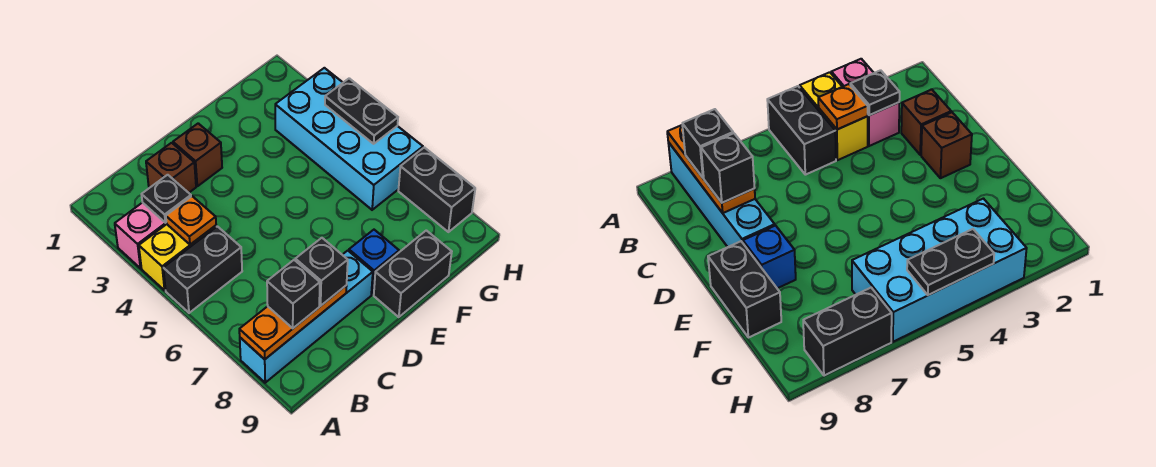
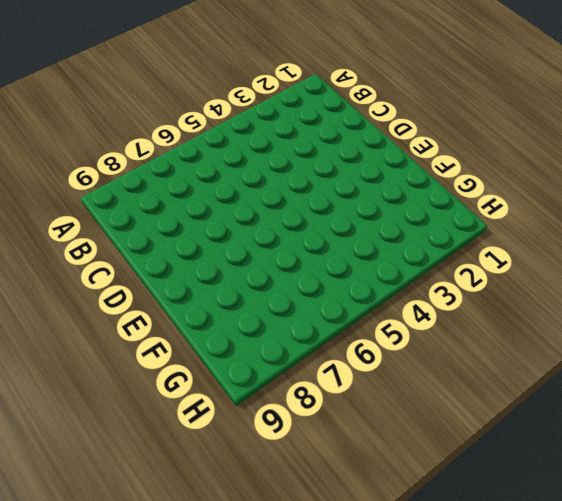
none -> pink 1x2 brick [115,202,167,268]
none -> yellow 1x2 brick [139,224,216,290]
none -> black 1x2 brick [163,226,242,313]

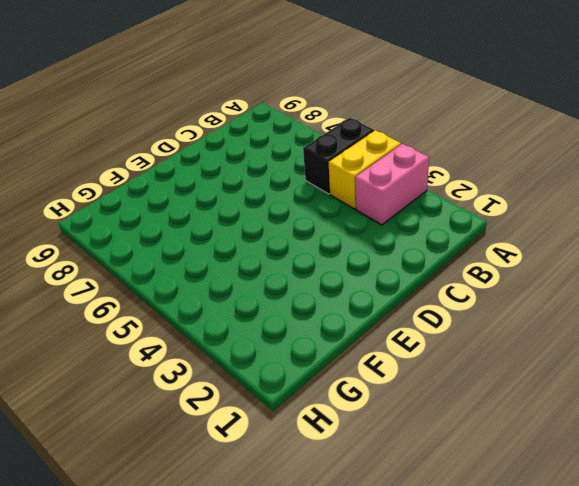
none -> cyan 1x4 brick [240,251,373,383]
none -> brown 1x1 brick [146,143,196,193]
none -> brown 1x1 brick [173,123,222,186]

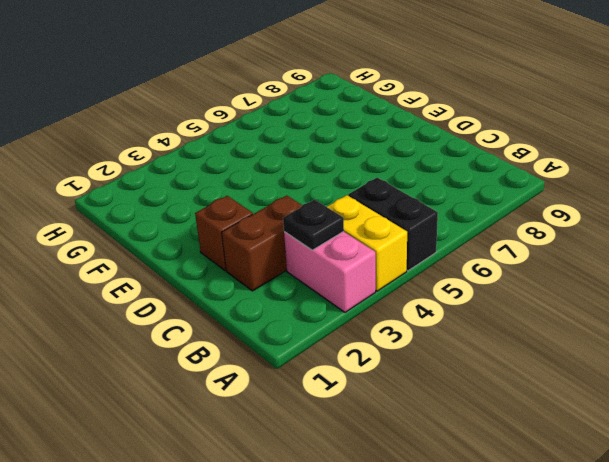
brown 1x2 brick [222,195,302,291] -> brown 1x1 brick [146,143,196,193]
none -> cyan 1x4 brick [240,251,373,383]
none -> blue 1x1 brick [349,230,399,295]
none -> black 1x2 brick [374,230,452,317]

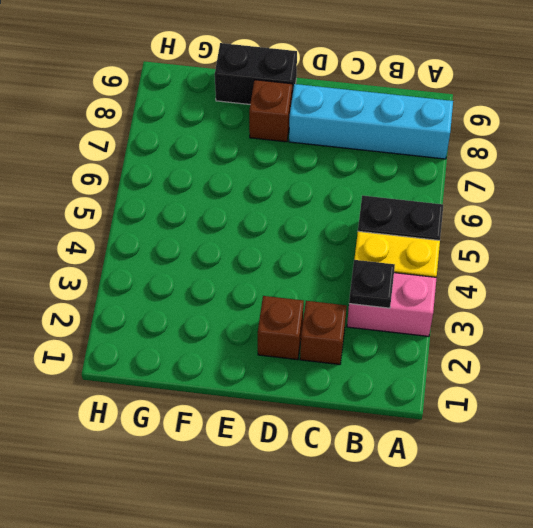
brown 1x1 brick [249,80,292,142] -> blue 1x1 brick [349,230,399,295]
none -> cyan 2x4 brick [275,68,423,210]
none -> black 1x2 brick [398,147,475,232]
none -> orange 1x3 plate [239,285,347,359]

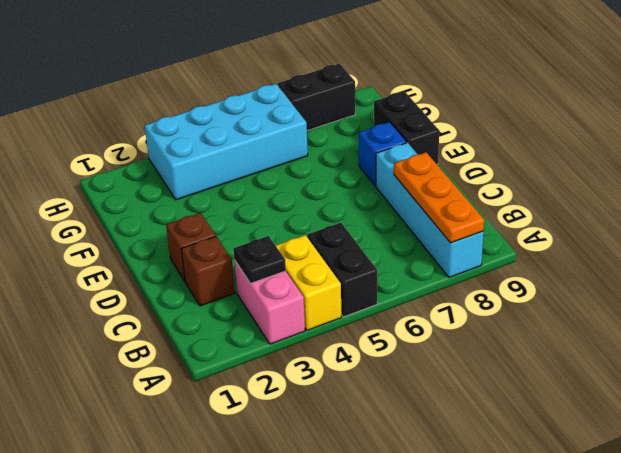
none -> orange 1x1 plate [166,196,216,245]
none -> black 1x2 plate [325,78,398,144]
none -> black 1x1 brick [267,260,320,328]

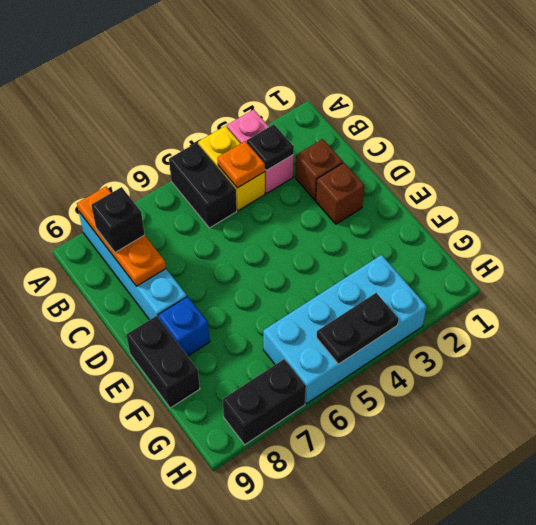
none -> black 1x1 brick [295,238,348,306]

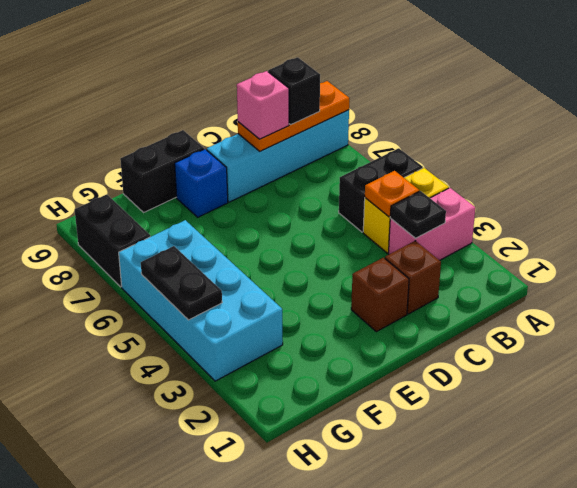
pink 1x1 brick [237,71,289,139] -> black 1x1 brick [295,238,348,306]

